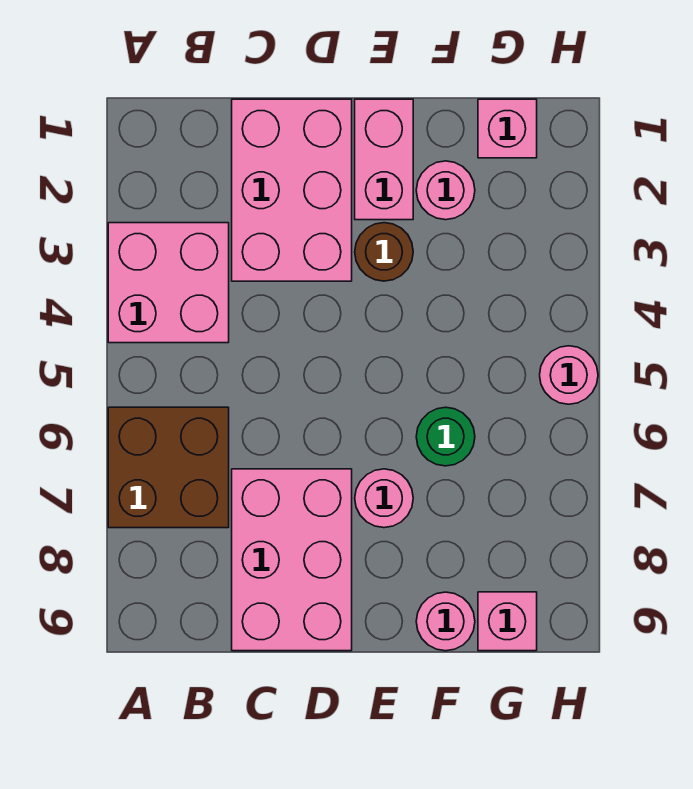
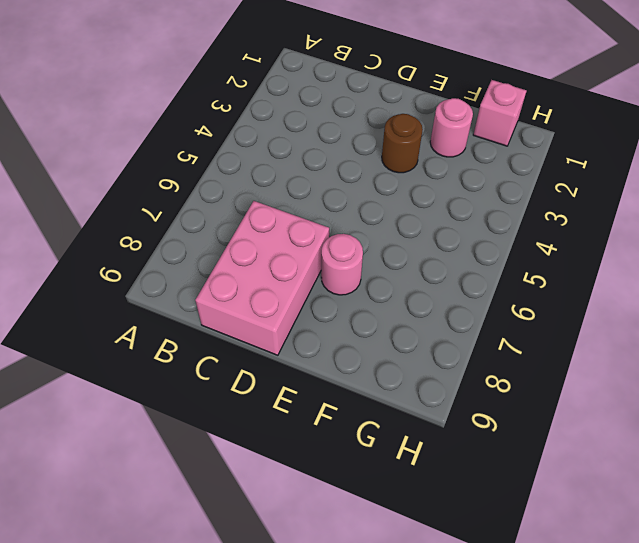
none -> pink 2x2 brick [108,223,229,343]
none -> brown 2x2 brick [108,407,229,528]
none -> pink 2x3 brick [232,99,352,281]

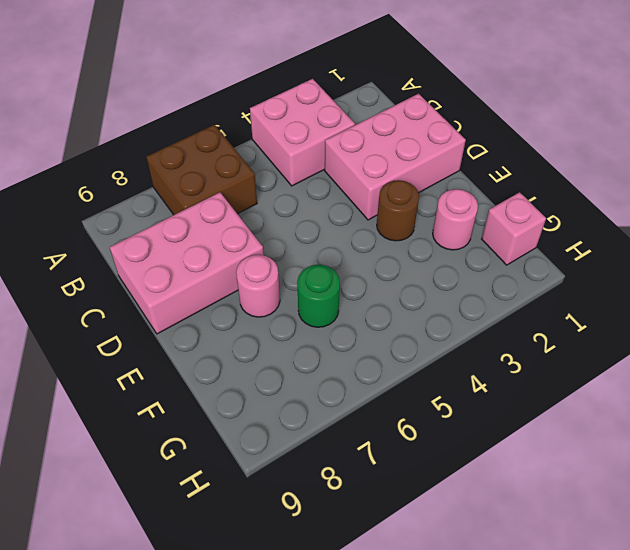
none -> pink 1x2 brick [355,99,413,220]
none -> pink 1x1 round brick [416,592,475,651]
none -> pink 1x1 brick [478,592,537,651]

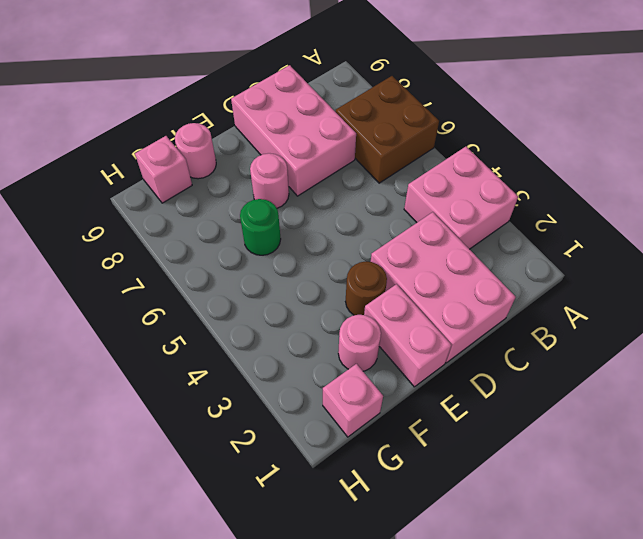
none -> pink 1x1 round brick [540,346,598,404]

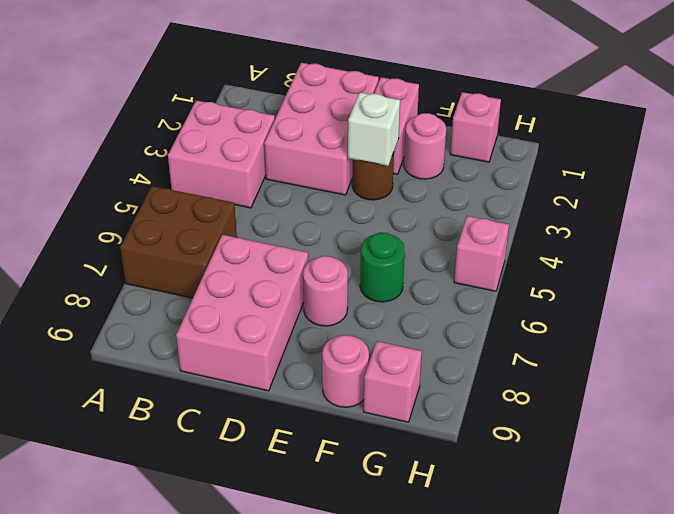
white 1x1 brick [348,92,400,166] -> none
pink 1x1 brick [454,216,509,291] -> pink 1x1 round brick [540,346,598,404]

